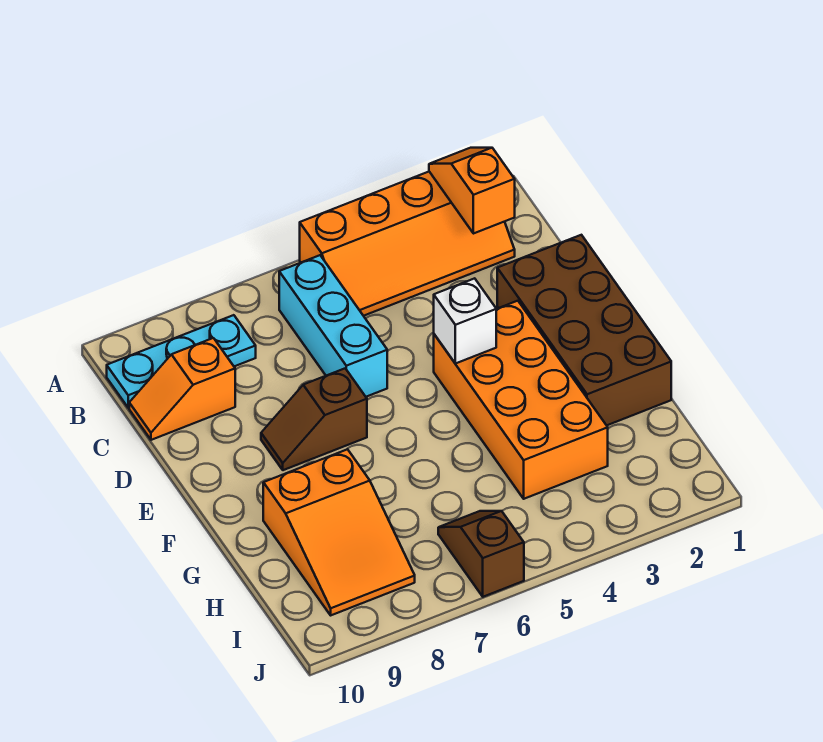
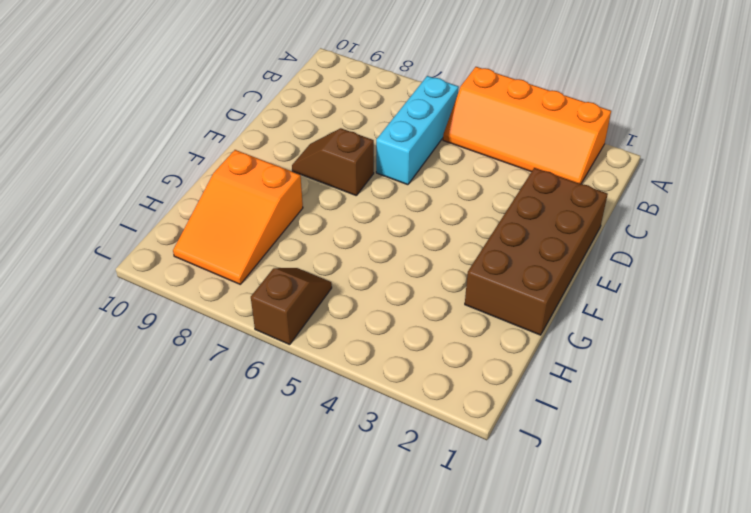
none -> cyan 1x3 plate [107,315,256,408]
none -> orange 1x2 slope [129,338,235,440]

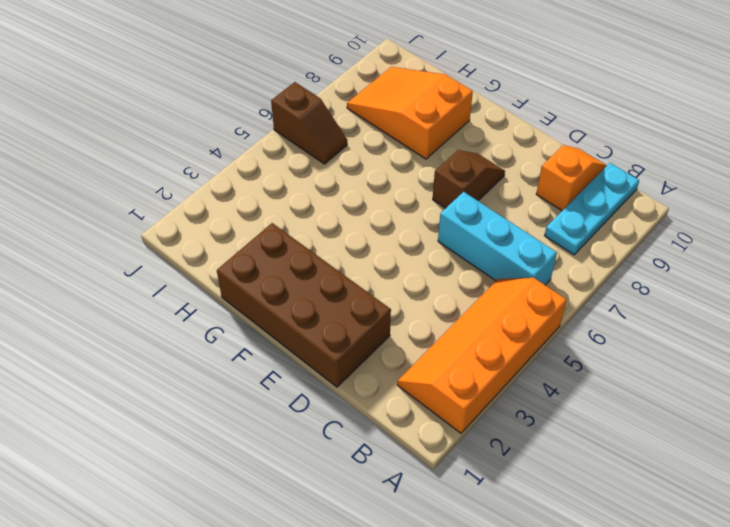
none -> orange 2x4 brick [434,301,608,499]
none -> orange 1x2 slope [429,148,515,234]

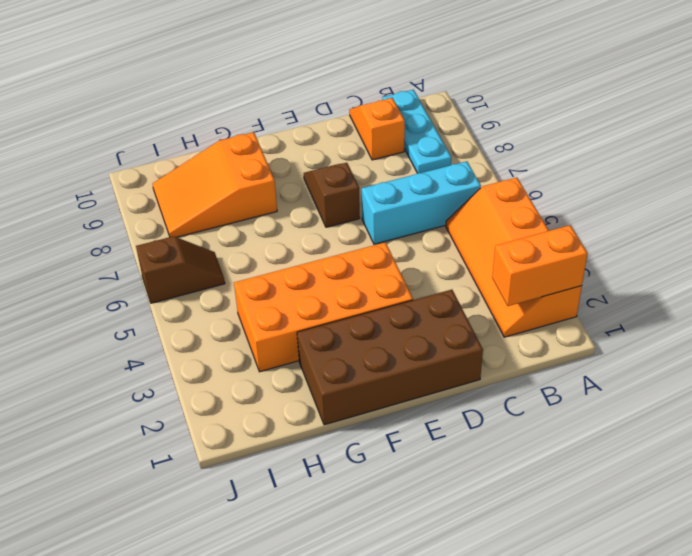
orange 1x2 brick [492,225,587,306] -> orange 1x2 slope [429,148,515,234]
none -> white 1x1 brick [434,278,496,364]

